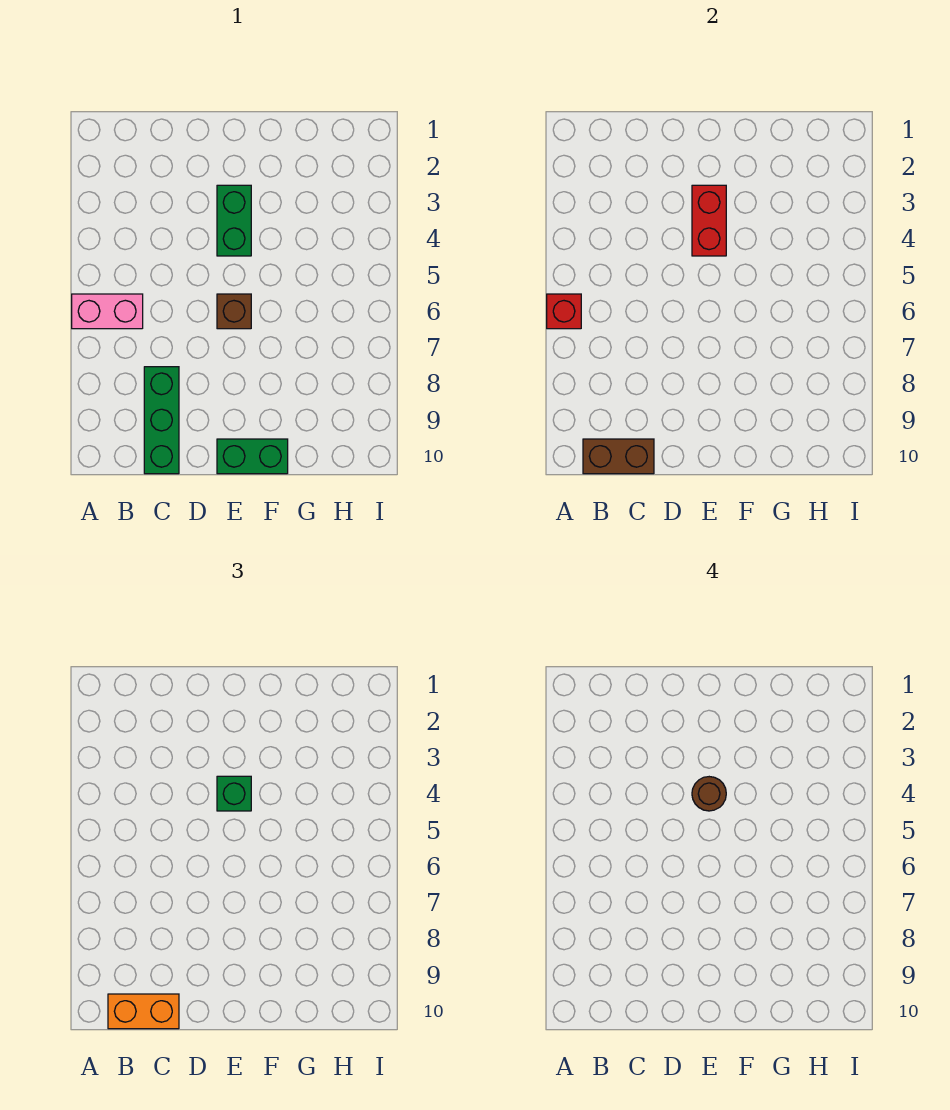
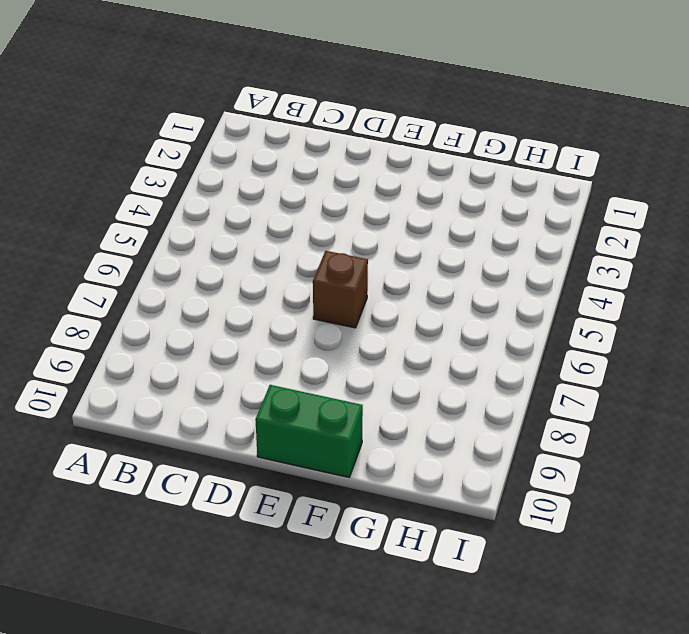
none -> pink 1x2 brick [72,294,143,329]
none -> green 1x3 brick [144,367,179,474]

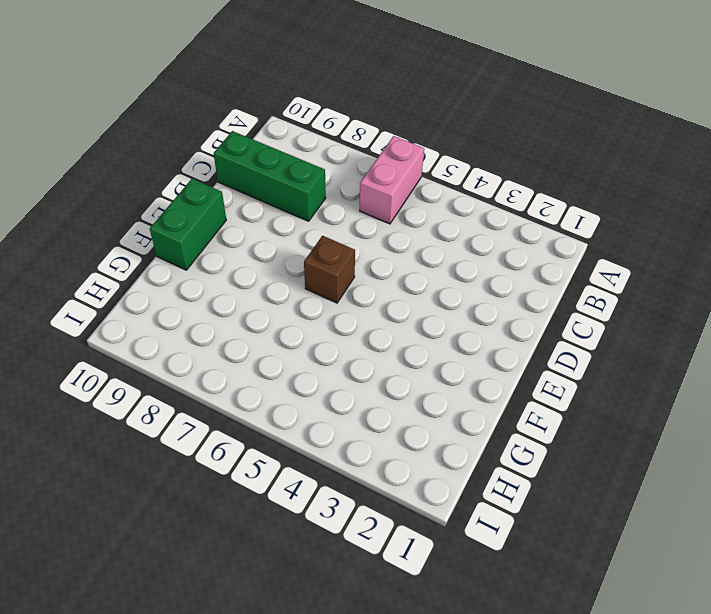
none -> green 1x2 brick [217,185,251,256]
none -> red 1x1 brick [547,294,581,329]

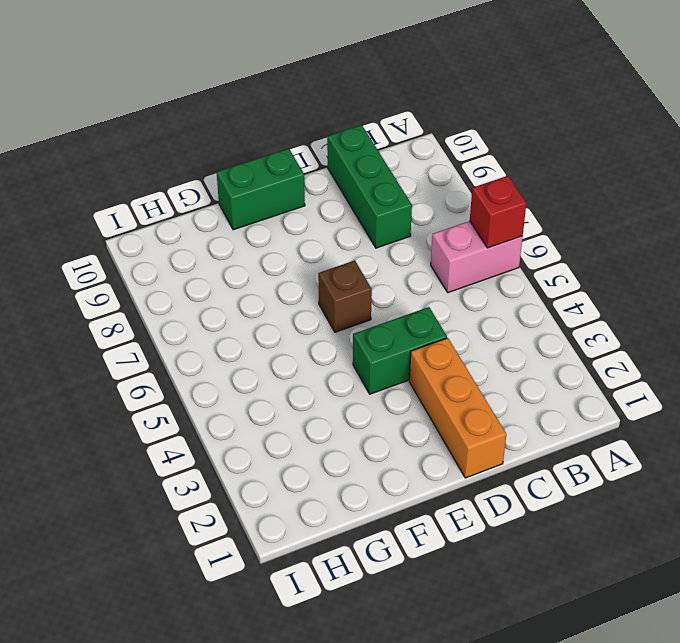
orange 1x3 brick [409,338,506,478] -> none
green 1x2 brick [353,307,447,394] -> green 1x2 brick turned to [217,185,251,256]
none -> brown 1x2 brick [583,439,654,474]
none -> red 1x2 brick [692,185,726,256]

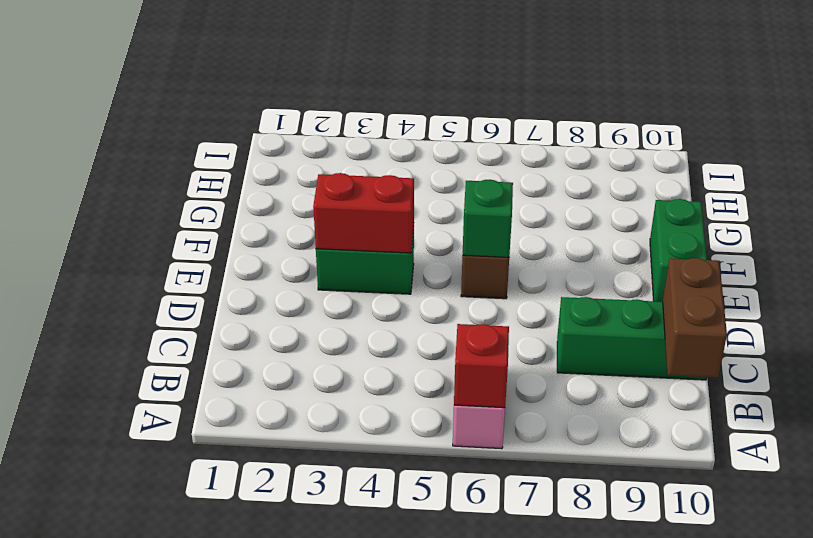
green 1x1 brick [463,180,513,257] -> green 1x1 brick moved to [217,776,251,811]
none -> orange 1x2 brick [108,994,179,1029]
none -> brown 1x1 round brick [692,777,726,811]

